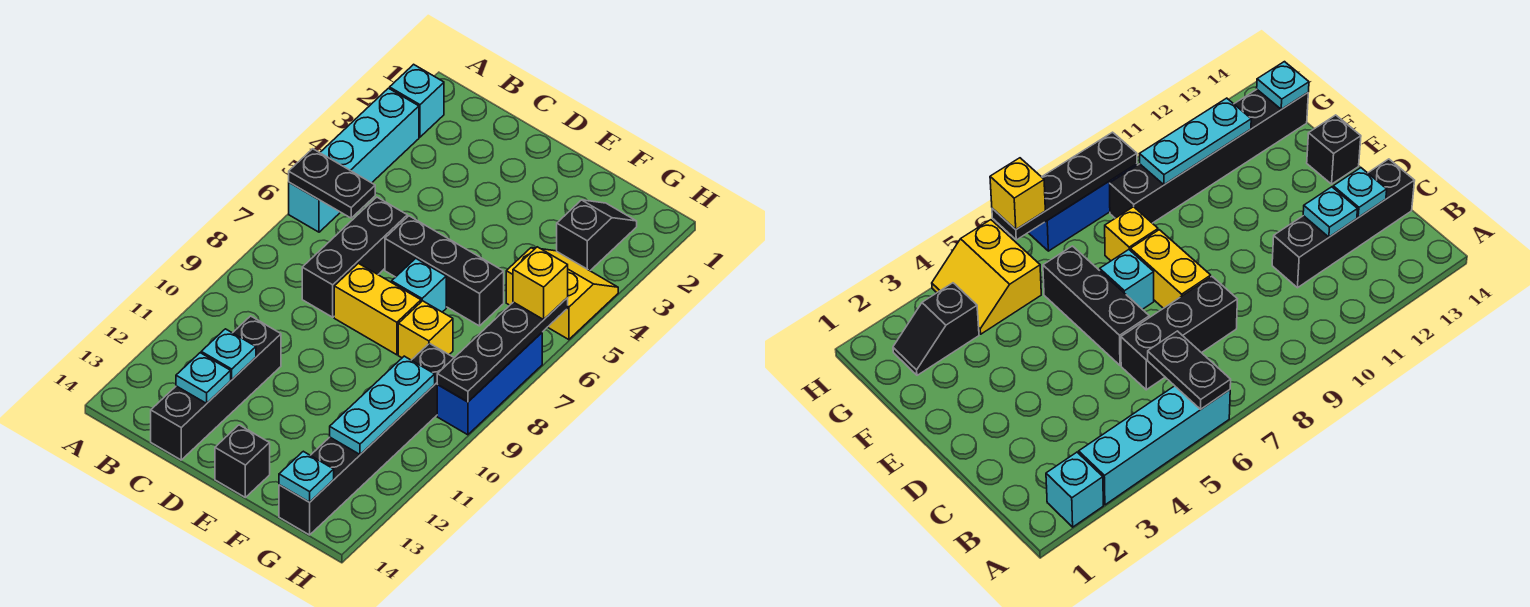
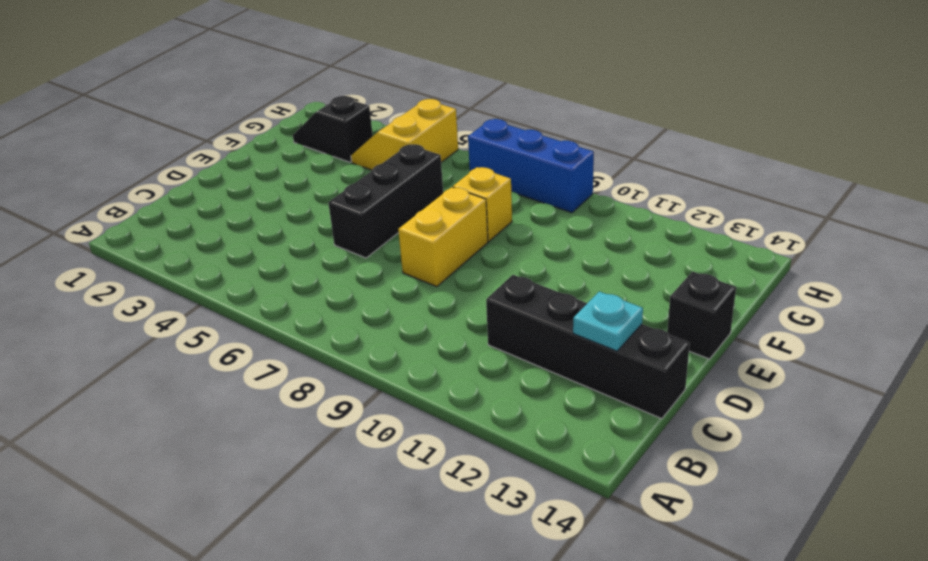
none -> cyan 1x1 brick [390,64,444,137]
none -> cyan 1x4 brick [289,88,419,232]
none -> black 1x3 brick [302,197,407,317]

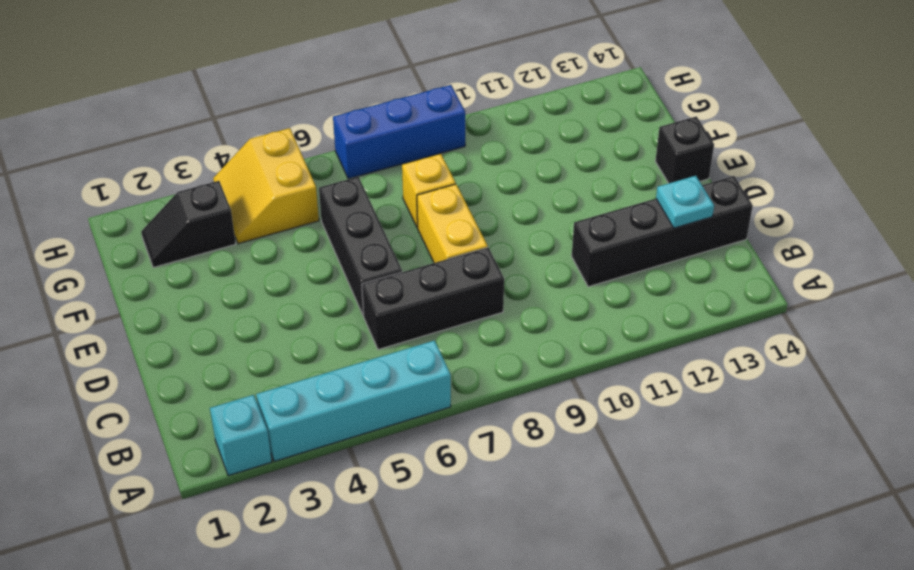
none -> cyan 1x1 brick [392,258,446,312]
none -> black 1x6 brick [279,343,454,535]
none -> black 1x2 plate [289,149,375,218]

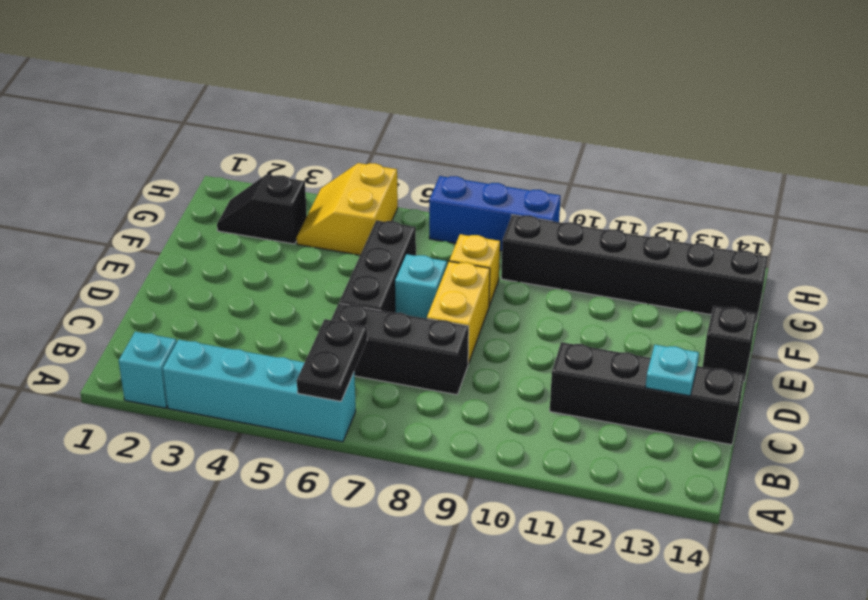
none -> cyan 1x1 plate [201,329,256,380]
none -> cyan 1x3 plate [330,356,435,454]
none -> cyan 1x1 plate [279,451,334,502]

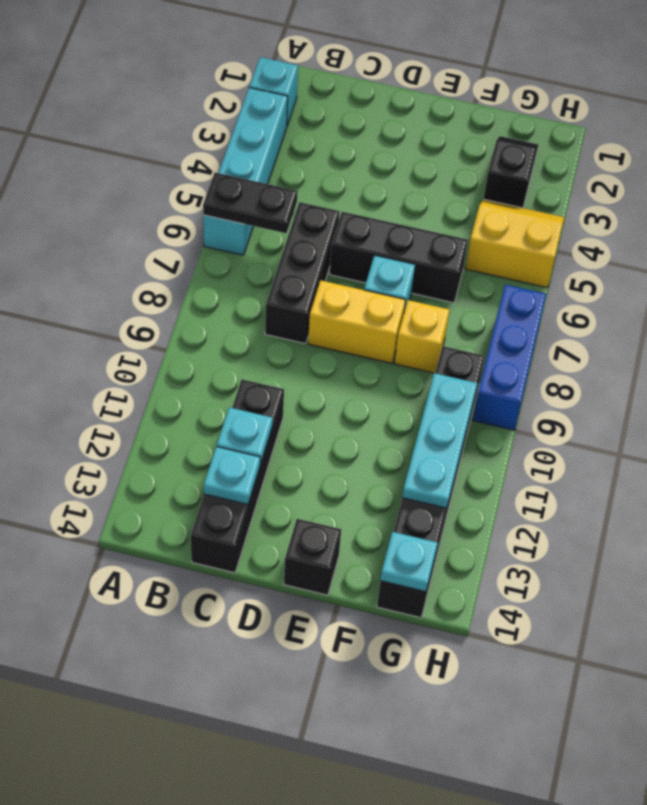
none -> black 1x4 plate [437,298,568,402]
none -> yellow 1x1 brick [513,247,568,319]

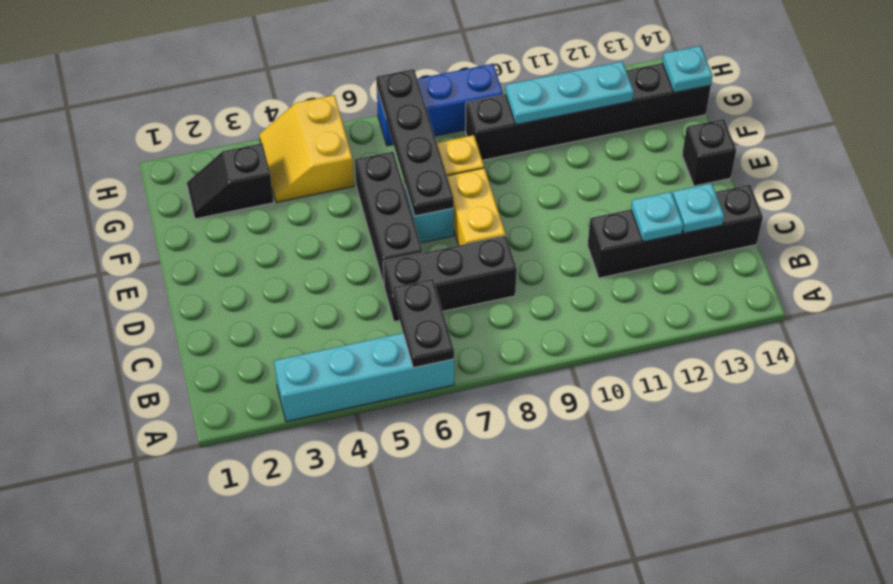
black 1x4 plate [376,69,454,216] -> black 1x4 plate turned to [437,298,568,402]
none -> cyan 1x1 brick [390,64,444,137]
none -> yellow 1x1 brick [513,247,568,319]

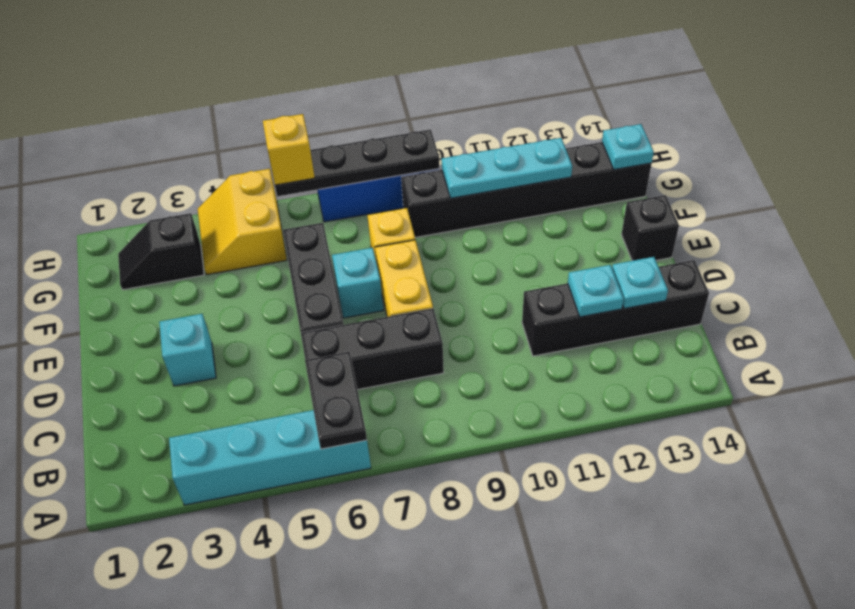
cyan 1x1 brick [159,314,216,386] -> cyan 1x1 brick moved to [390,64,444,137]

